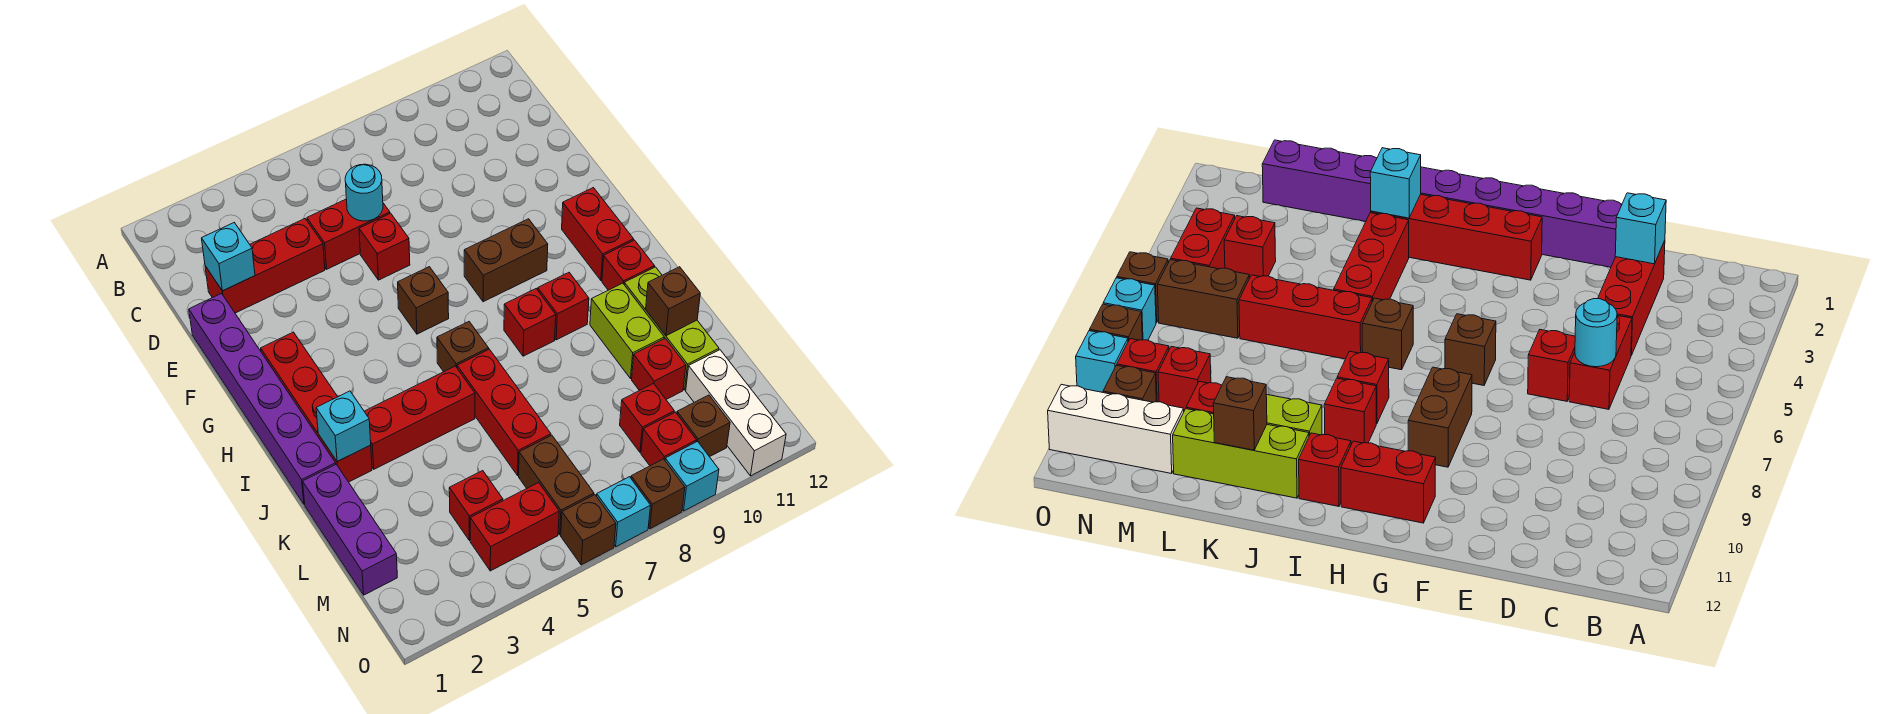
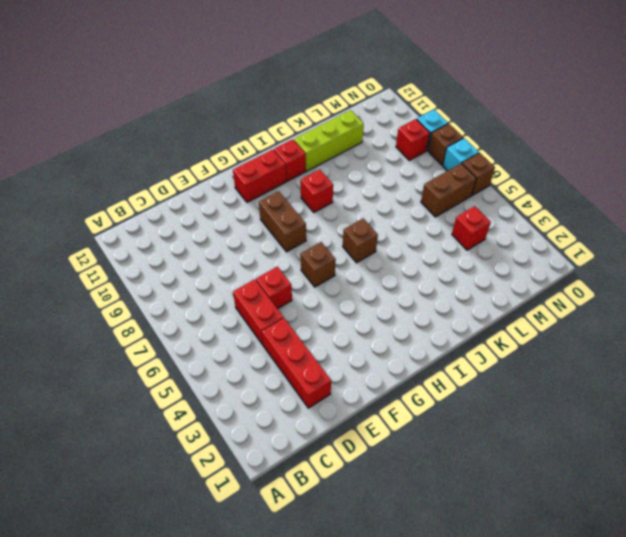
none -> purple 1x6 brick [189,294,336,504]
none -> red 1x4 brick [261,332,372,482]
none -> red 1x1 brick [504,289,556,356]
none -> red 1x3 brick [364,366,475,469]

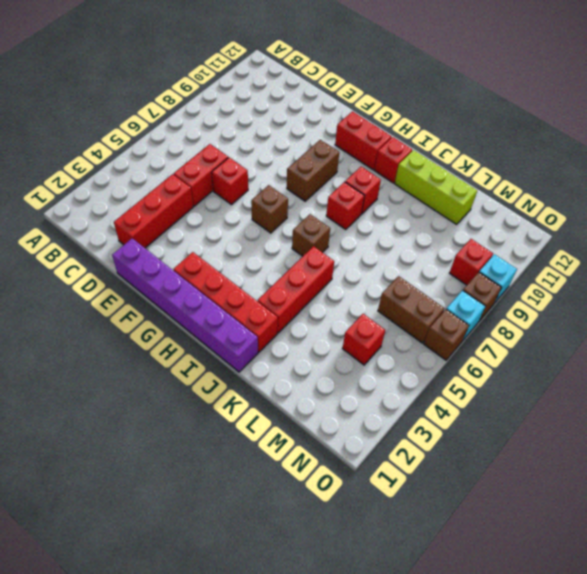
none -> red 1x3 brick [457,349,551,475]
none -> lime 1x2 brick [590,283,664,378]
none -> purple 1x3 brick [303,464,397,595]
none -> red 1x1 brick [632,338,686,399]

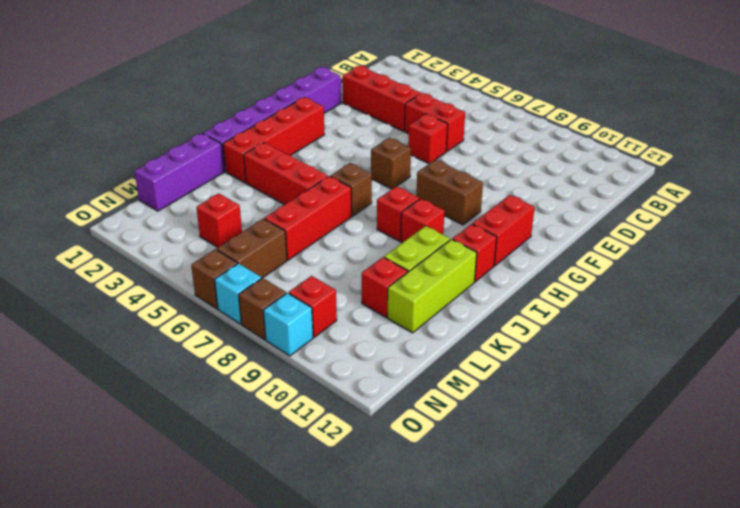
none -> red 1x1 brick [620,384,674,452]
none -> white 1x3 brick [686,350,786,476]
none -> red 1x2 brick [470,483,559,571]
none -> brown 1x1 brick [677,395,730,457]

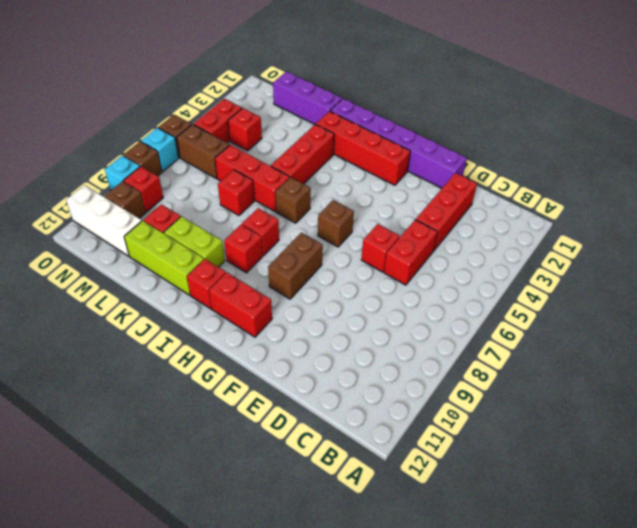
red 1x1 brick [218,170,254,215] -> red 1x1 brick moved to [620,384,674,452]
none -> cyan 1x1 brick [202,223,255,291]
none -> cyan 1x1 round brick [345,164,383,221]
none -> cyan 1x1 brick [316,391,371,462]
none -> brown 1x1 brick [646,267,700,336]

